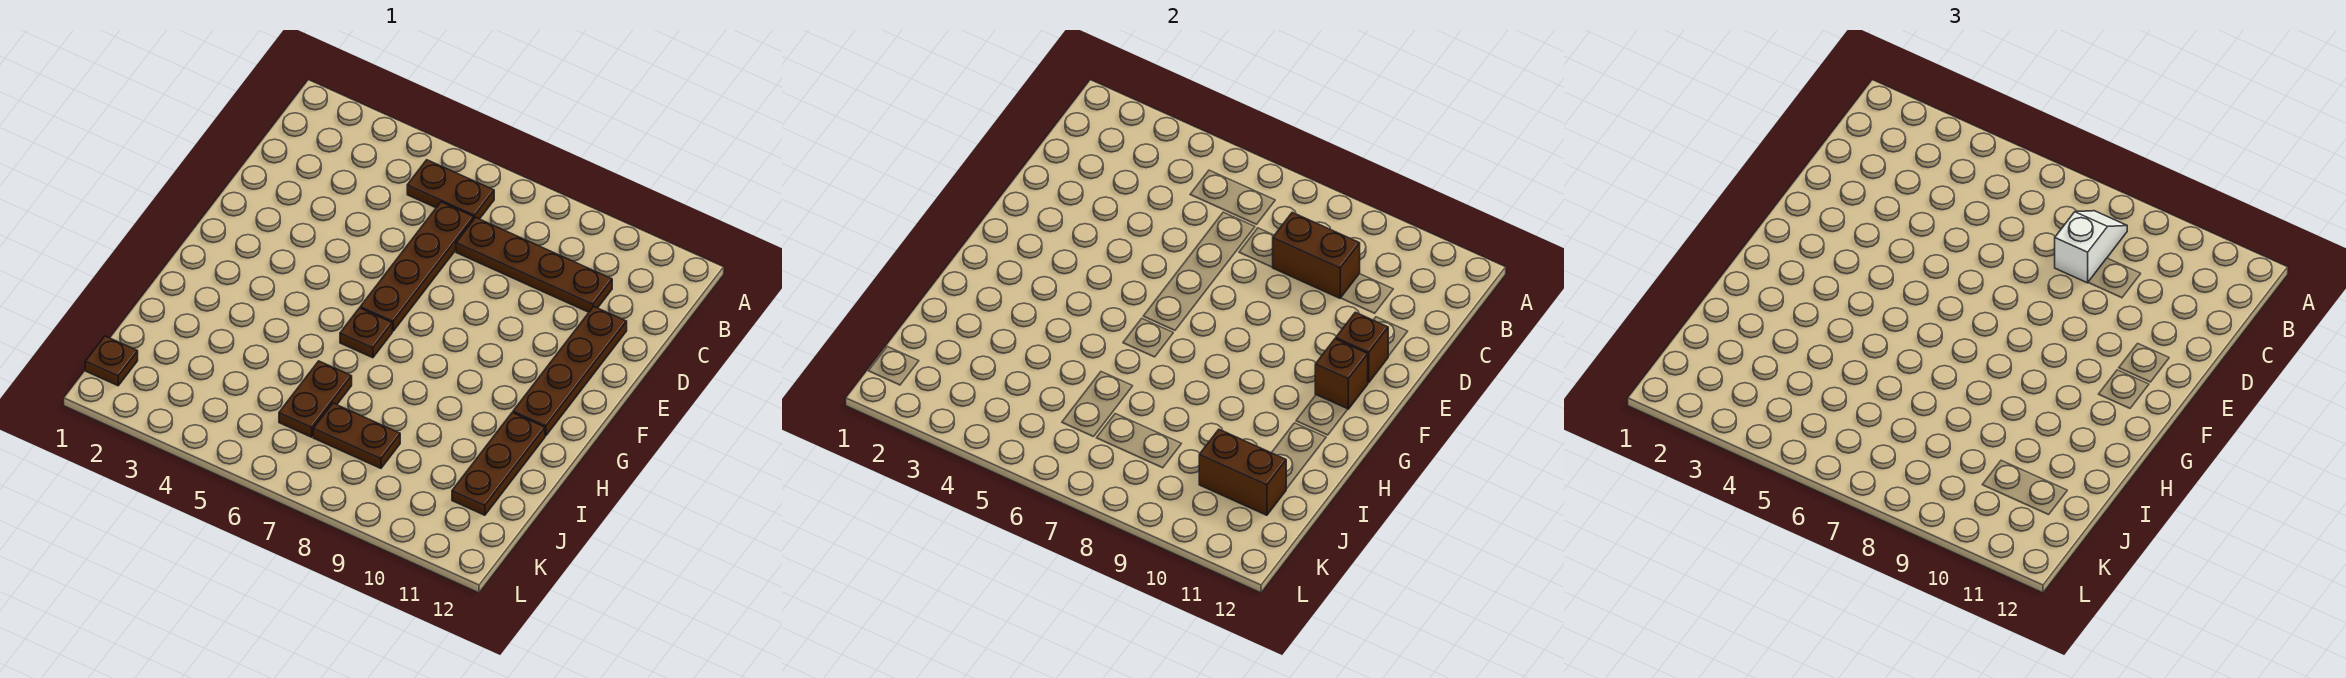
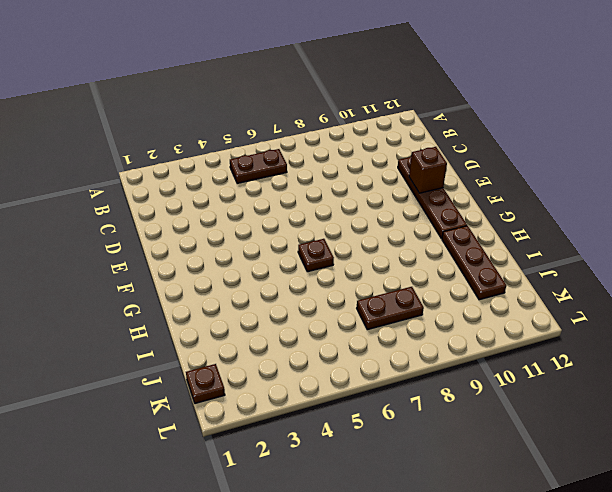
none -> brown 1x4 plate [360,202,474,331]
none -> brown 1x4 plate [456,217,612,312]
none -> brown 1x2 plate [279,361,352,437]

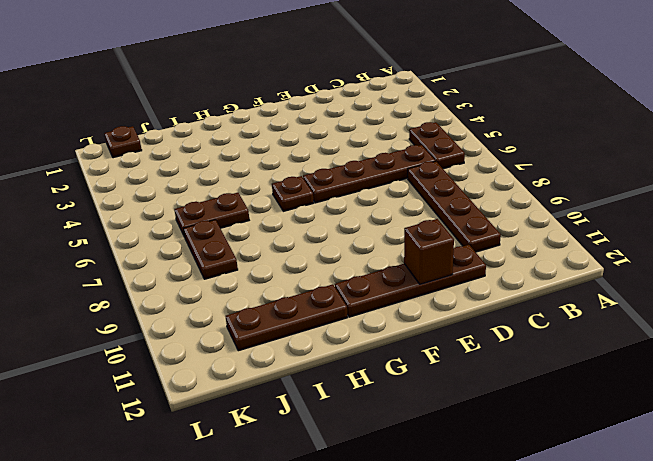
none -> brown 1x2 brick [1272,212,1360,298]
none -> brown 1x1 brick [1315,339,1368,409]
none -> brown 1x2 brick [1199,429,1286,515]

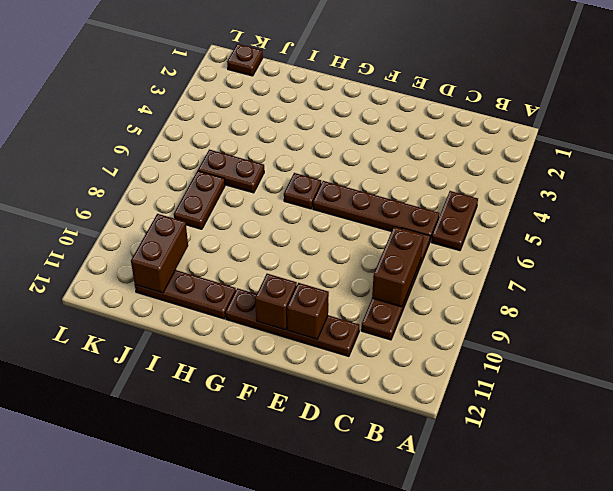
none -> white 1x2 slope [2055,211,2127,283]

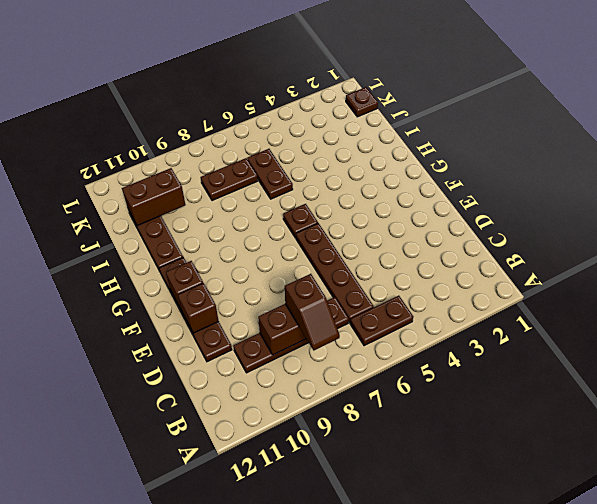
brown 1x2 slope [285,274,340,350] -> white 1x2 slope [2055,211,2127,283]

